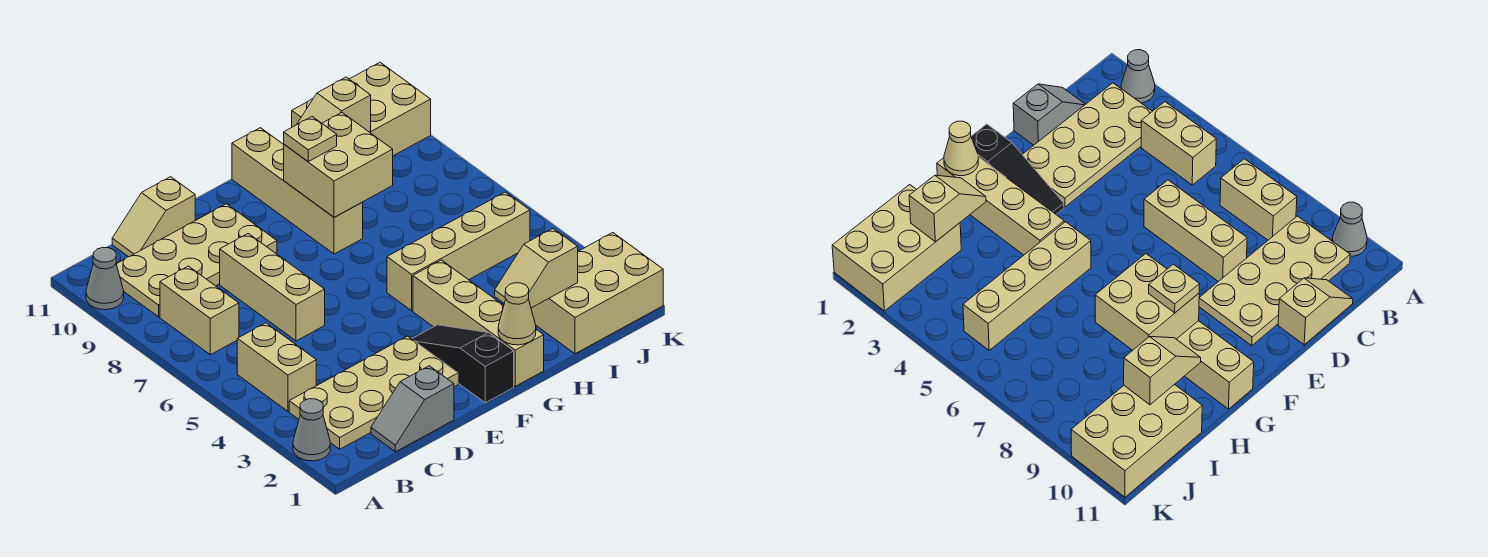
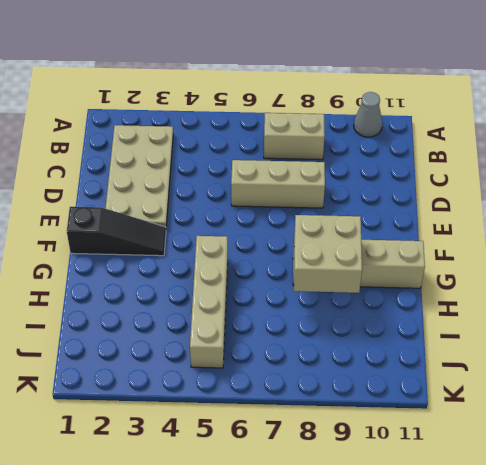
none -> grey 1x1 cone [293,399,330,461]
none -> tan 1x2 brick [237,323,316,411]
none -> tan 2x4 plate [116,204,277,317]

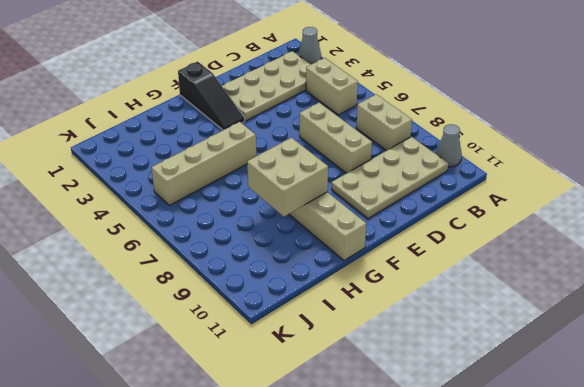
none -> grey 1x2 slope [371,366,454,452]
none -> tan 1x2 slope [112,177,195,257]
none -> tan 1x4 brick [413,260,544,386]

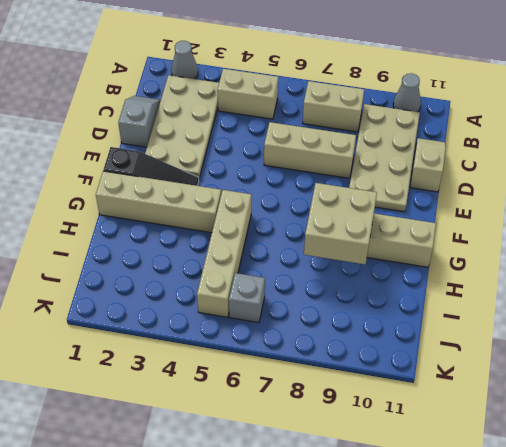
grey 1x1 brick [229,273,265,323] -> none
none -> tan 2x3 brick [531,233,663,354]
none -> tan 2x3 brick [292,62,431,156]
none -> tan 1x1 cone [498,283,536,345]

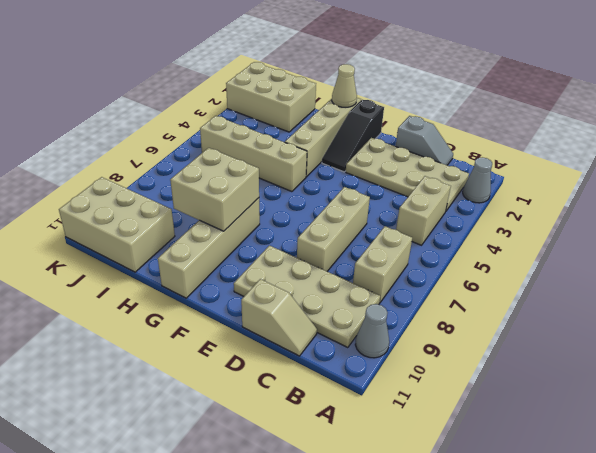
none -> tan 1x2 slope [495,229,578,308]
none -> tan 1x2 slope [297,77,371,132]
none -> tan 1x1 plate [284,117,337,161]

